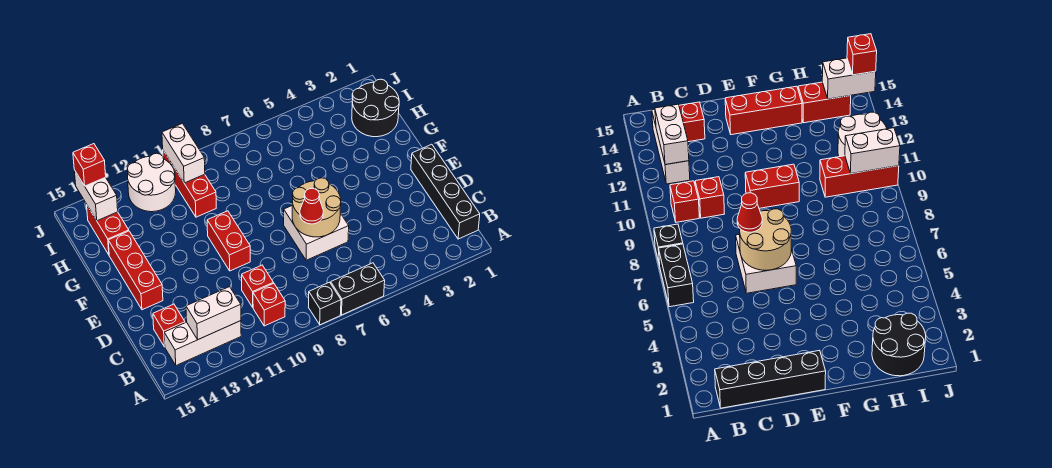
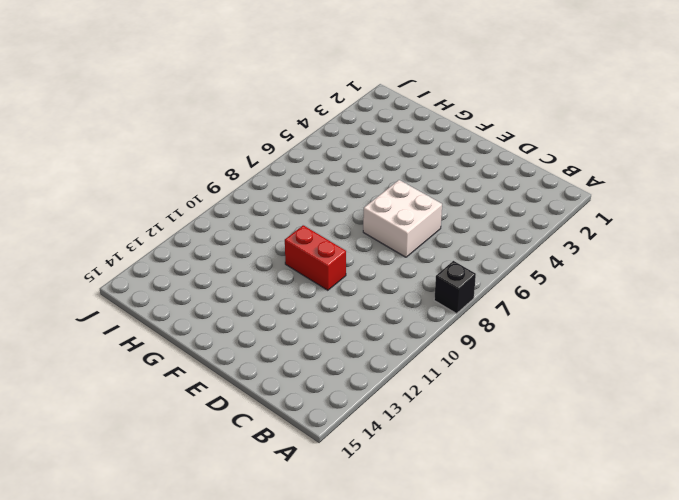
none -> black 1x2 brick [331,263,385,315]
none -> black 1x4 brick [411,144,480,239]
none -> red 1x1 brick [253,283,285,326]

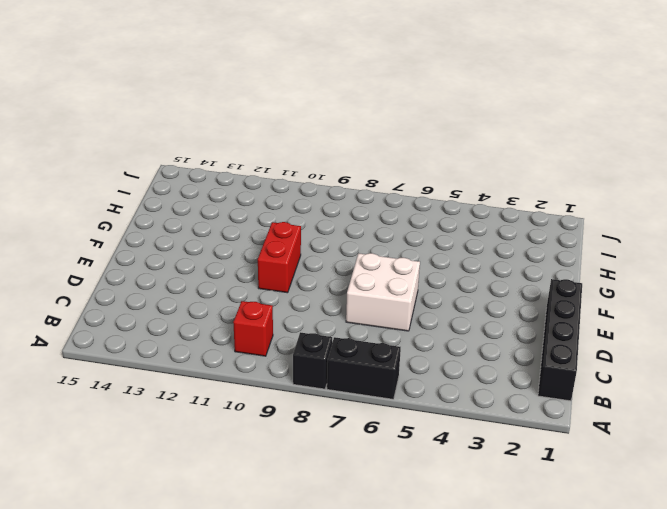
none -> white 1x3 brick [164,321,241,365]
none -> red 1x1 brick [242,265,273,307]
none -> red 1x1 brick [153,304,185,347]

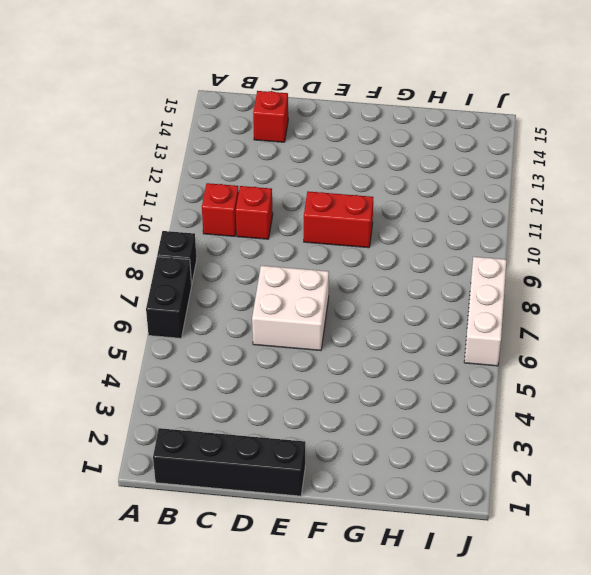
white 1x3 brick [464,257,506,366] -> white 1x3 brick moved to [164,321,241,365]
none -> red 1x3 brick [108,231,163,310]
none -> black 2x2 round brick [352,79,399,137]
none -> red 1x3 brick [163,150,216,217]

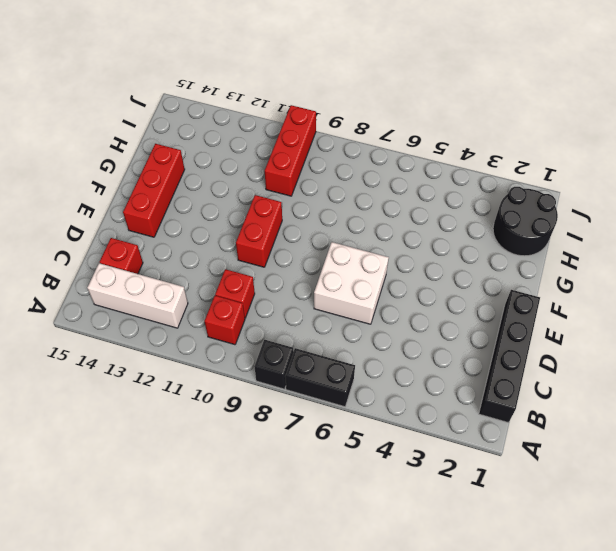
none -> red 1x2 brick [87,206,129,255]
none -> white 2x2 round brick [127,153,176,212]
none -> white 1x2 brick [186,287,241,339]

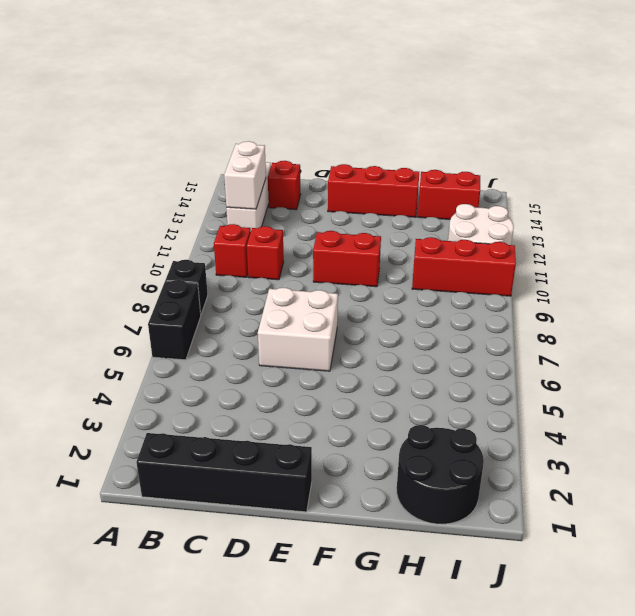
none -> tan 2x2 round brick [292,178,341,237]
none -> white 1x2 brick [162,123,205,183]
none -> white 1x2 brick [74,170,118,221]

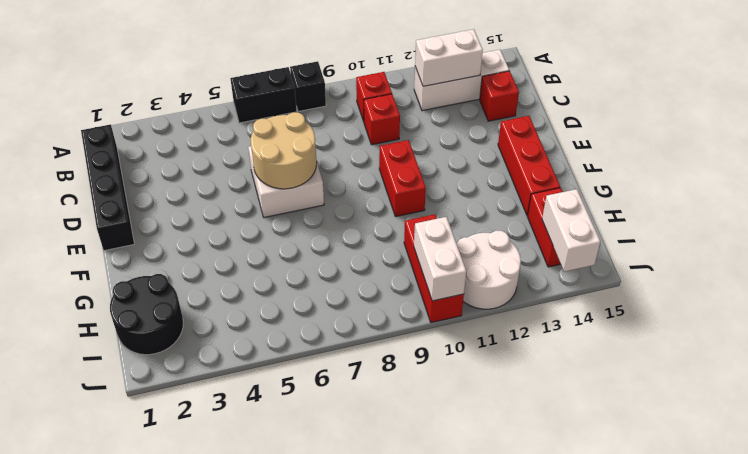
none -> red 1x1 cone [300,188,323,224]
none -> red 1x1 brick [73,144,106,186]

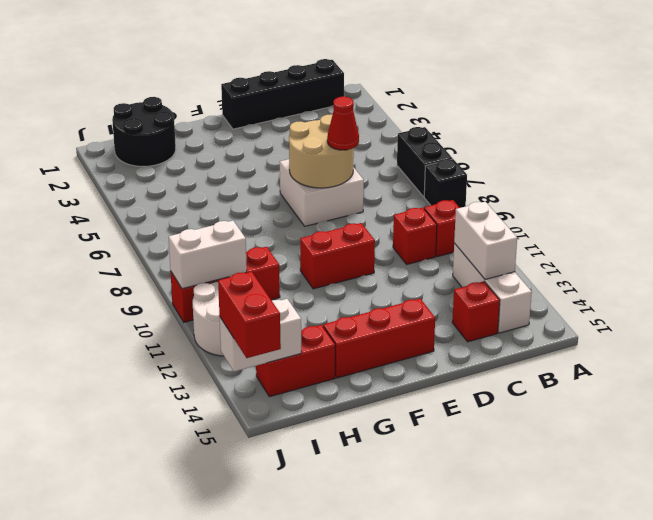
red 1x2 brick [218,272,281,358] -> red 1x1 brick [73,144,106,186]

